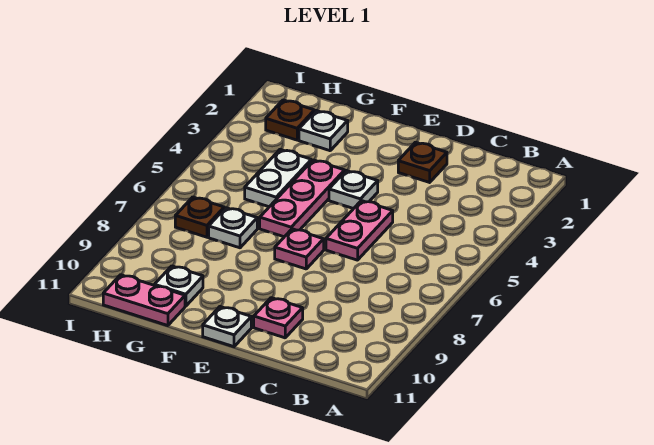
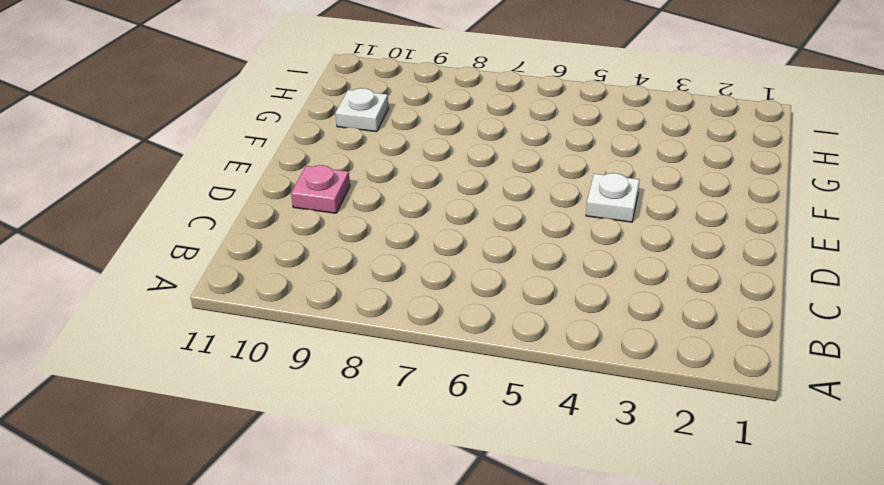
none -> brown 1x1 plate [398,142,447,182]
none -> pink 1x2 plate [326,201,393,260]
none -> pink 1x1 plate [275,229,324,269]

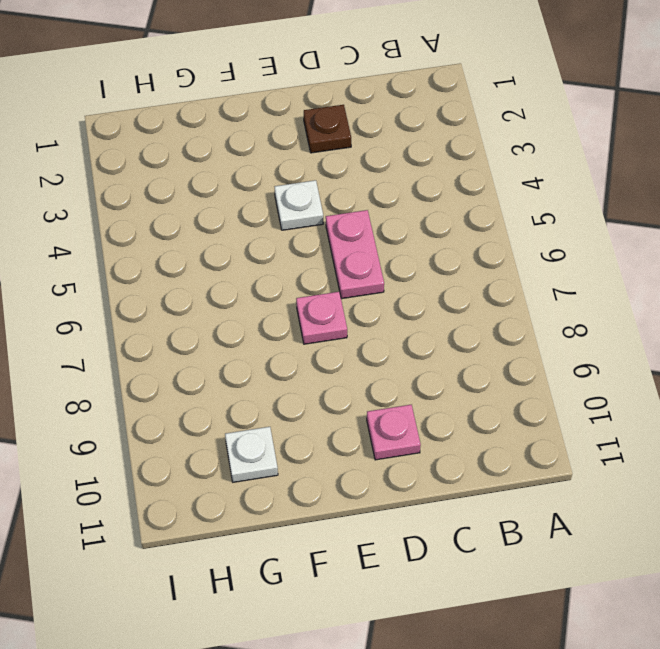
none -> white 1x1 plate [203,307,251,347]
none -> pink 1x3 plate [260,160,345,237]
none -> white 1x1 plate [299,111,348,151]

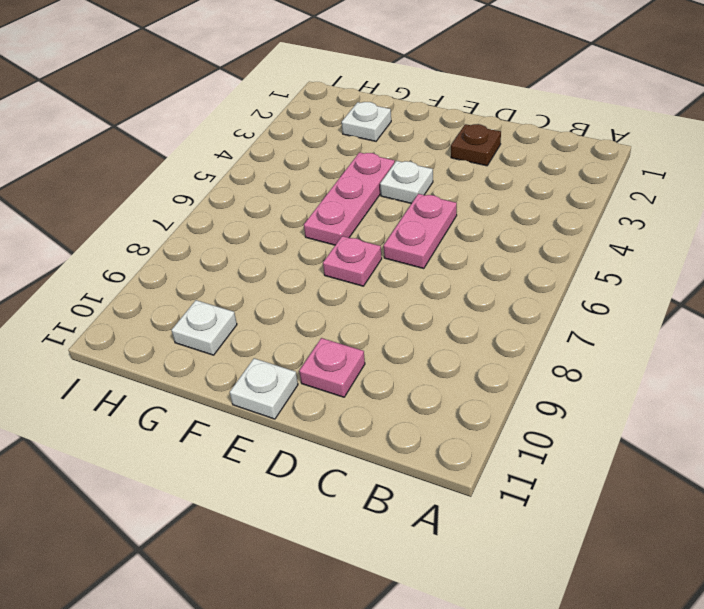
none -> white 1x2 plate [245,149,311,207]
none -> white 1x1 plate [209,208,257,248]
none -> pink 1x2 plate [103,275,185,326]

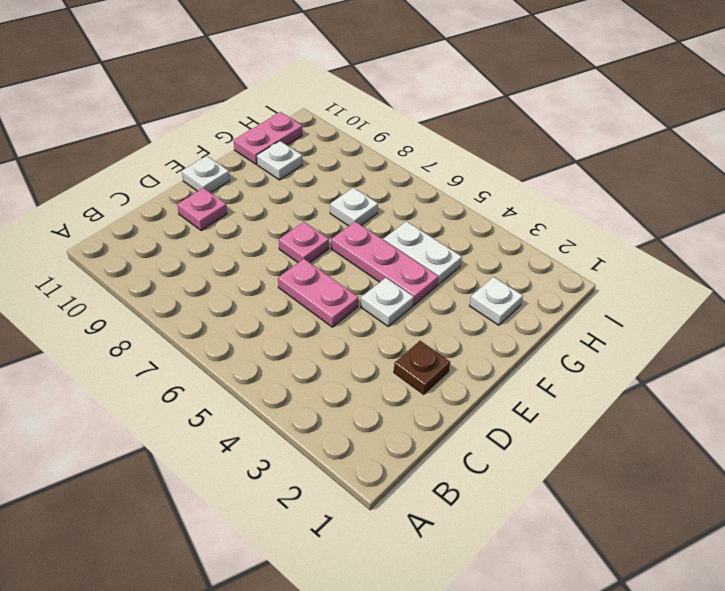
none -> brown 1x1 plate [266,100,314,140]
none -> brown 1x1 plate [175,197,224,237]

